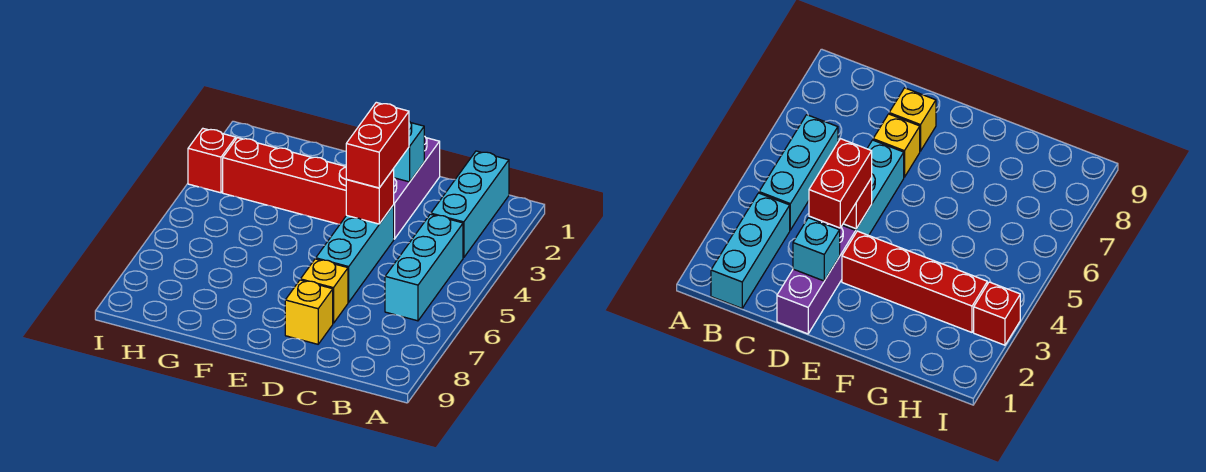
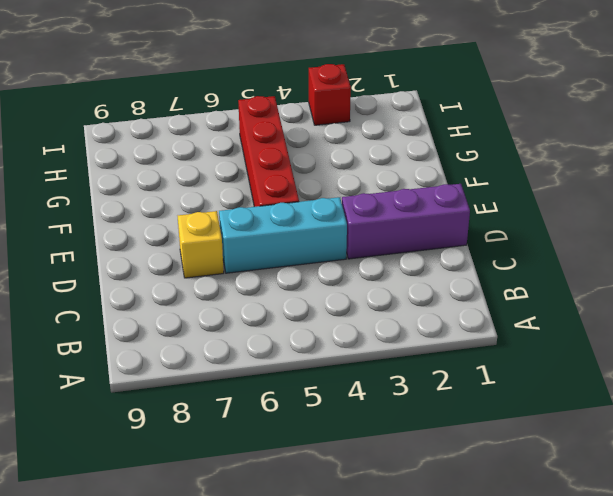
red 1x4 brick [238,96,299,207] -> red 1x4 brick moved to [223,138,346,224]
none -> cyan 1x3 brick [431,151,509,258]
none -> cyan 1x3 brick [385,214,463,321]

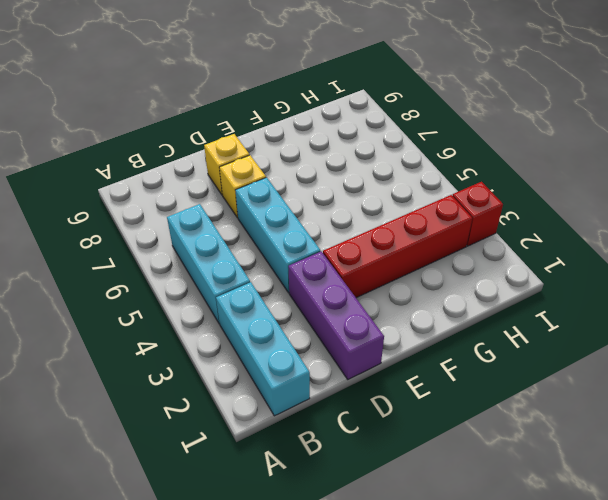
none -> cyan 1x1 brick [394,121,424,182]
none -> red 1x1 brick [346,169,394,224]

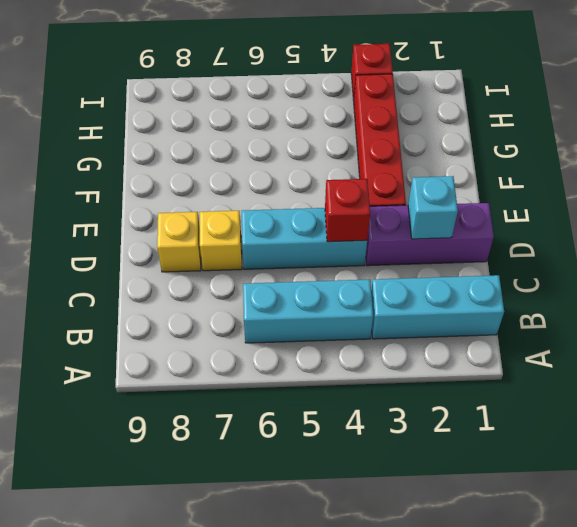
none -> red 1x2 brick [346,102,409,188]

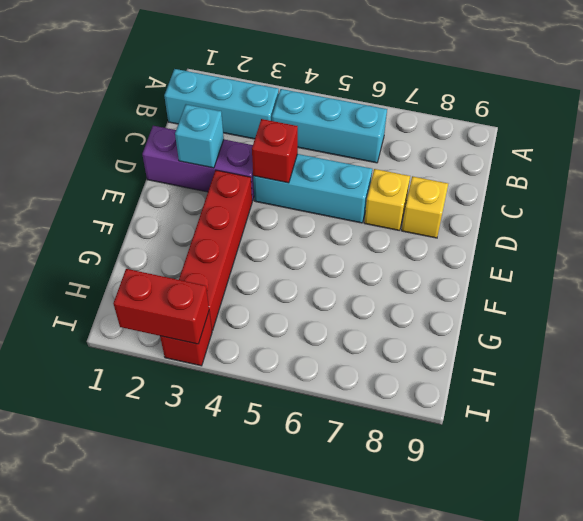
red 1x2 brick [113,269,209,344] -> red 1x2 brick moved to [346,102,409,188]

